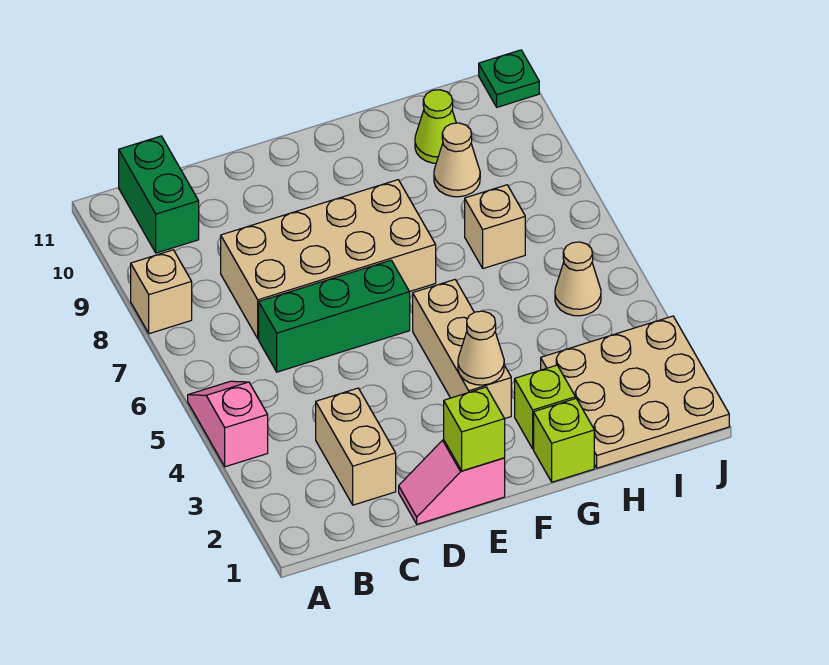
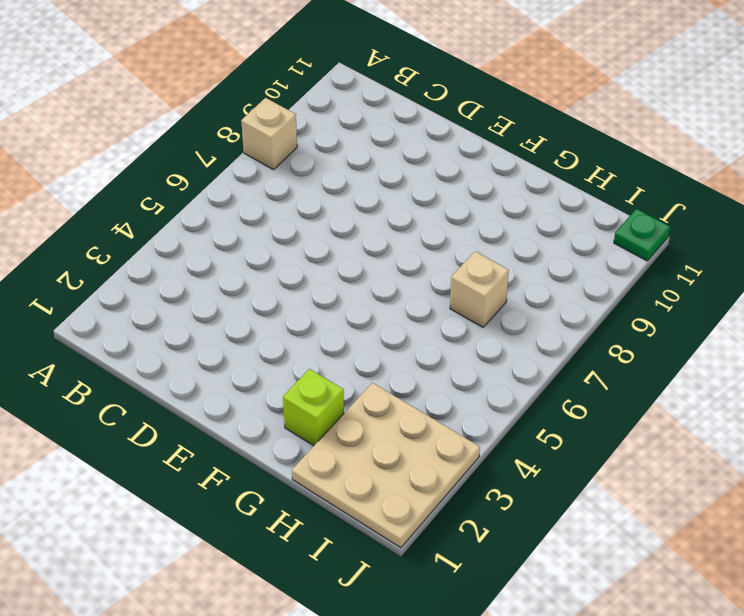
none -> pink 1x2 slope [188,381,268,467]
none -> green 1x2 brick [119,136,199,253]
none -> tan 1x2 brick [316,388,396,505]

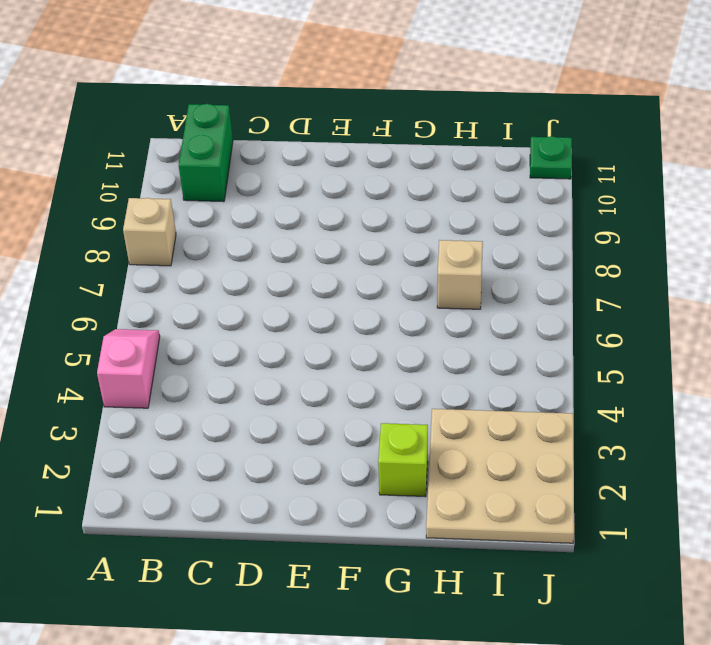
none -> tan 1x2 brick [316,388,396,505]
none -> green 1x3 brick [259,260,410,372]
none -> tan 2x4 brick [221,180,436,339]

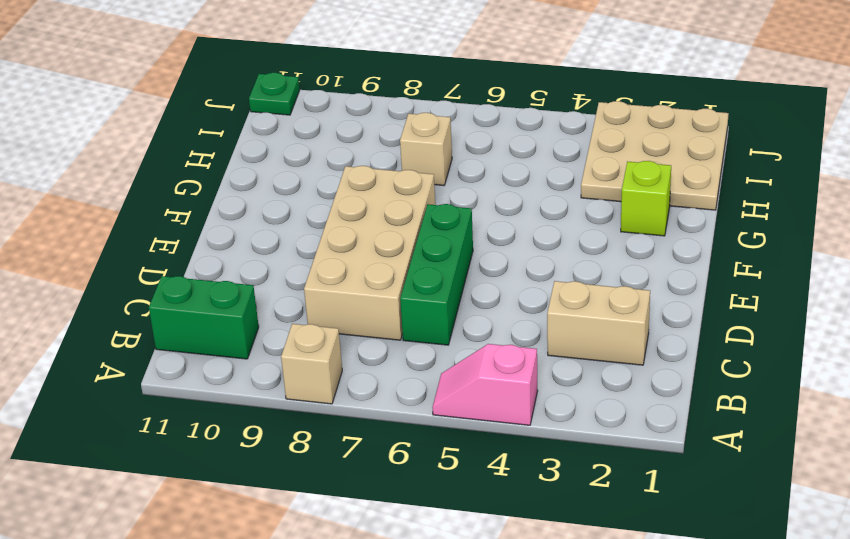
none -> pink 1x2 slope [399,440,505,524]
none -> tan 1x3 brick [413,280,511,419]
none -> lime 1x1 brick [534,398,594,482]

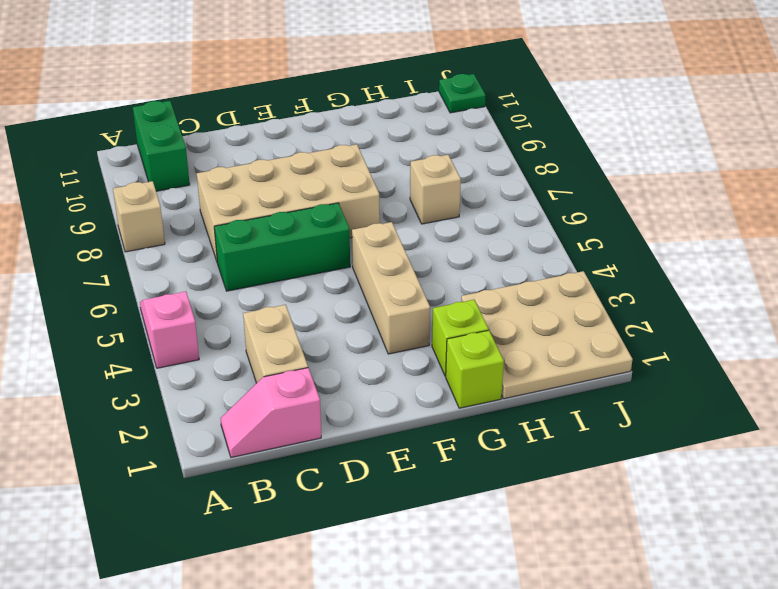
pink 1x2 slope [220,368,321,457] -> pink 1x2 slope moved to [399,440,505,524]
none -> tan 1x1 cone [434,123,480,197]
none -> lime 1x1 cone [415,90,456,163]
none -> tan 1x1 cone [555,242,601,316]

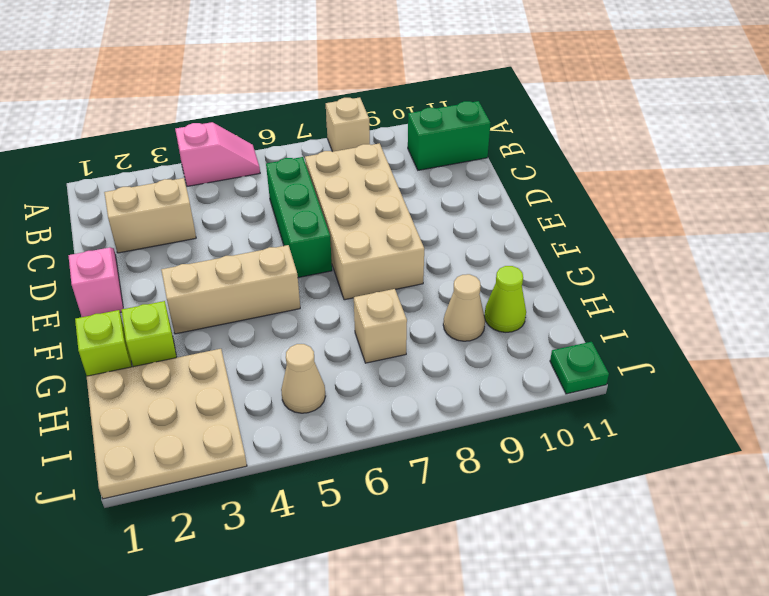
none -> lime 1x1 brick [444,387,505,471]
none -> tan 1x1 cone [458,311,504,385]

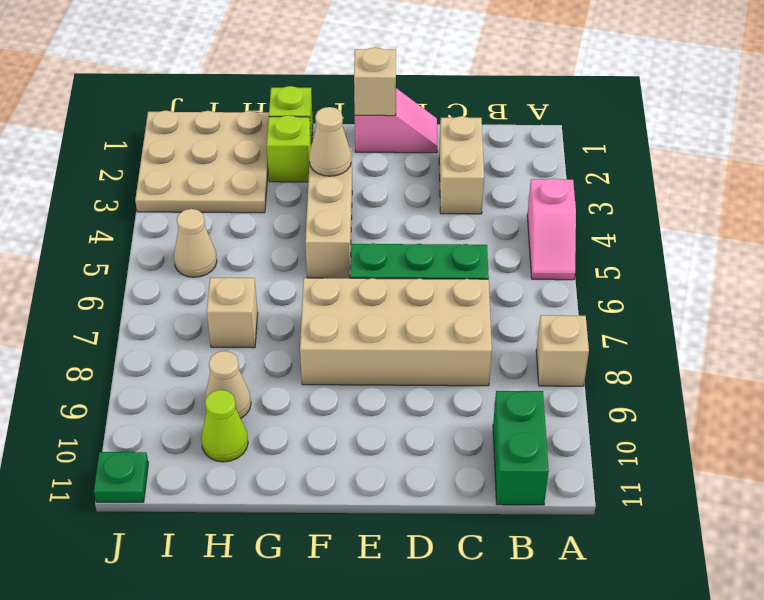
tan 1x1 brick [354,47,396,116] -> lime 1x1 brick [444,387,505,471]

